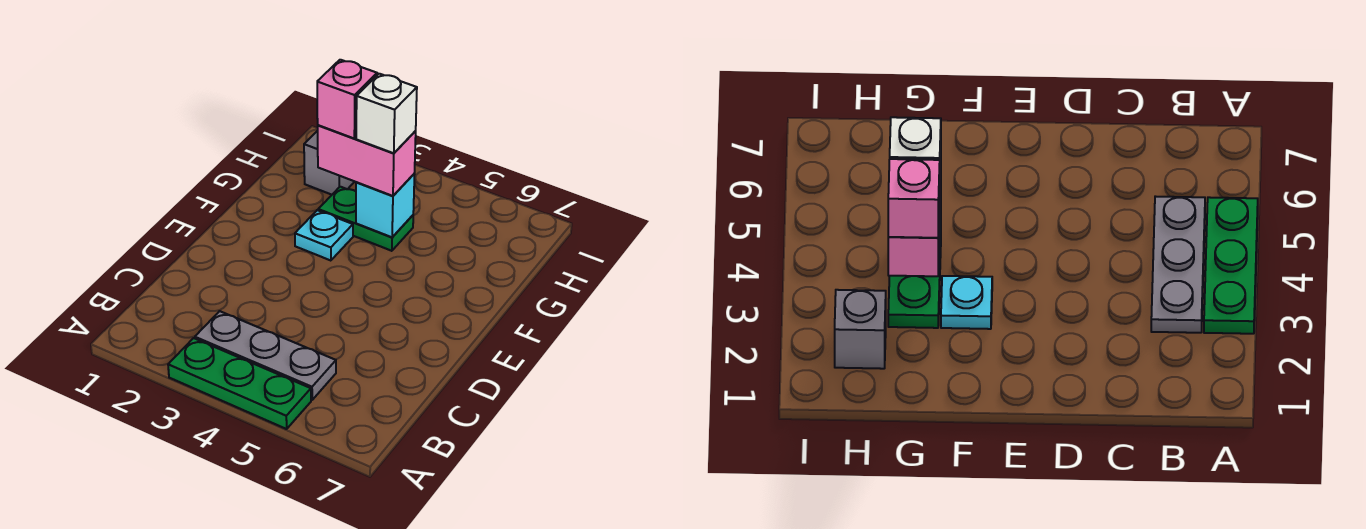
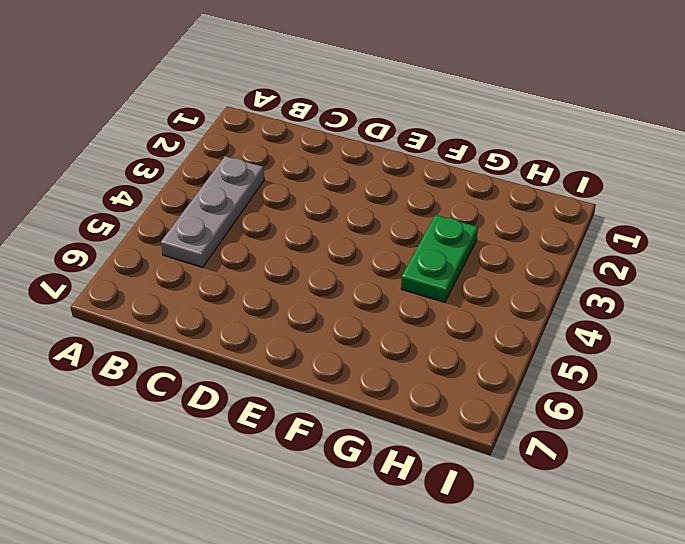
none -> green 1x3 plate [168,338,311,429]
none -> cyan 1x1 plate [295,210,353,261]

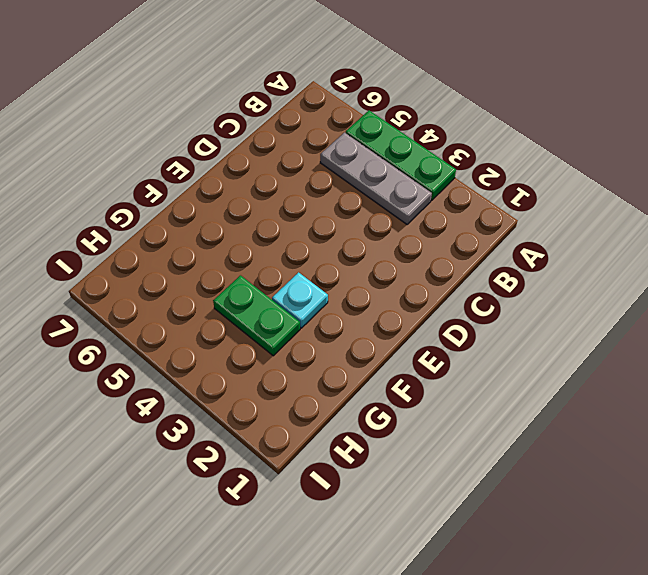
none -> grey 1x1 brick [304,131,355,195]
none -> cyan 1x1 brick [356,174,415,237]

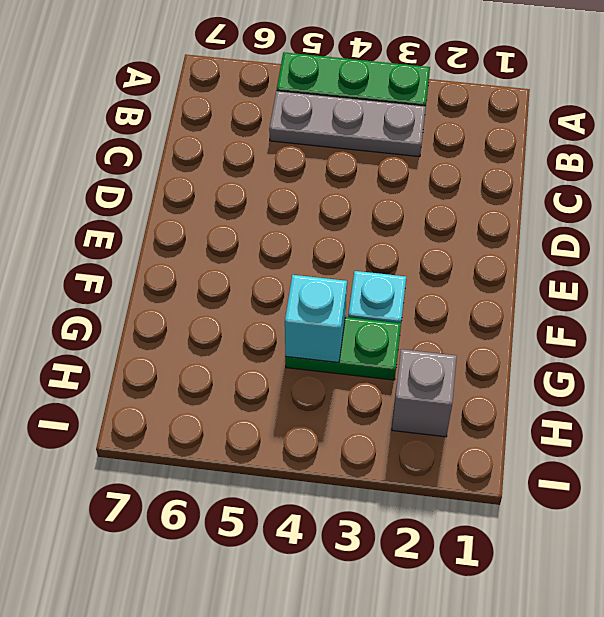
none -> pink 1x2 brick [318,125,416,196]
none -> pink 1x1 brick [317,60,377,138]

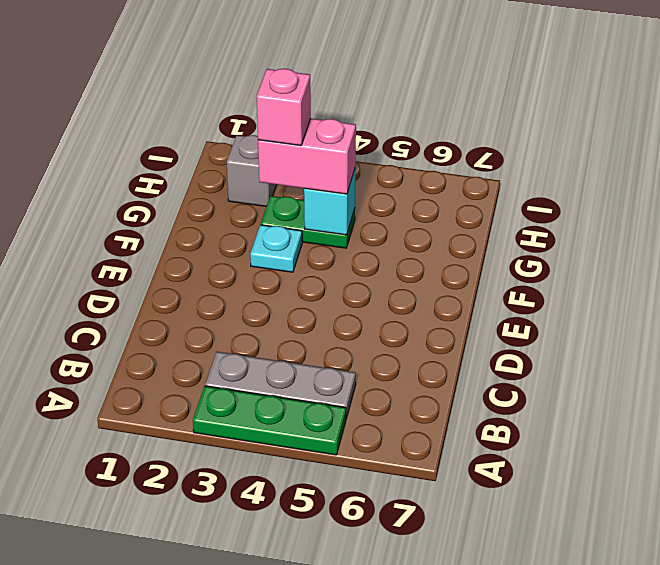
none -> white 1x1 brick [356,74,417,153]

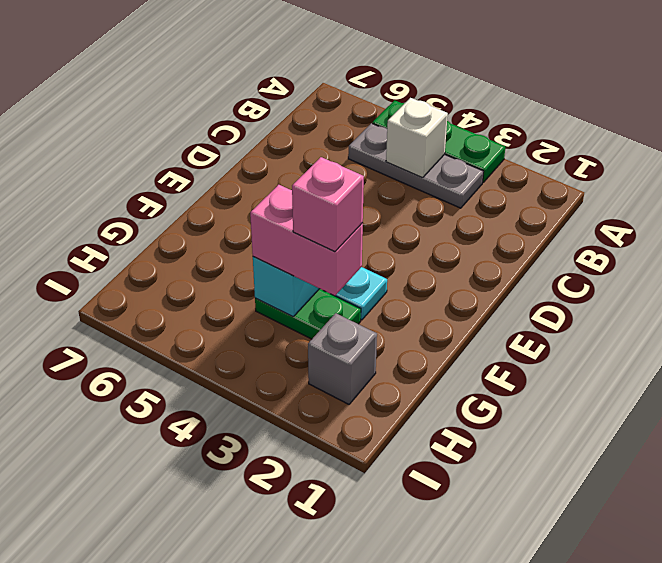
white 1x1 brick [386,98,448,178] -> white 1x1 brick moved to [356,74,417,153]

